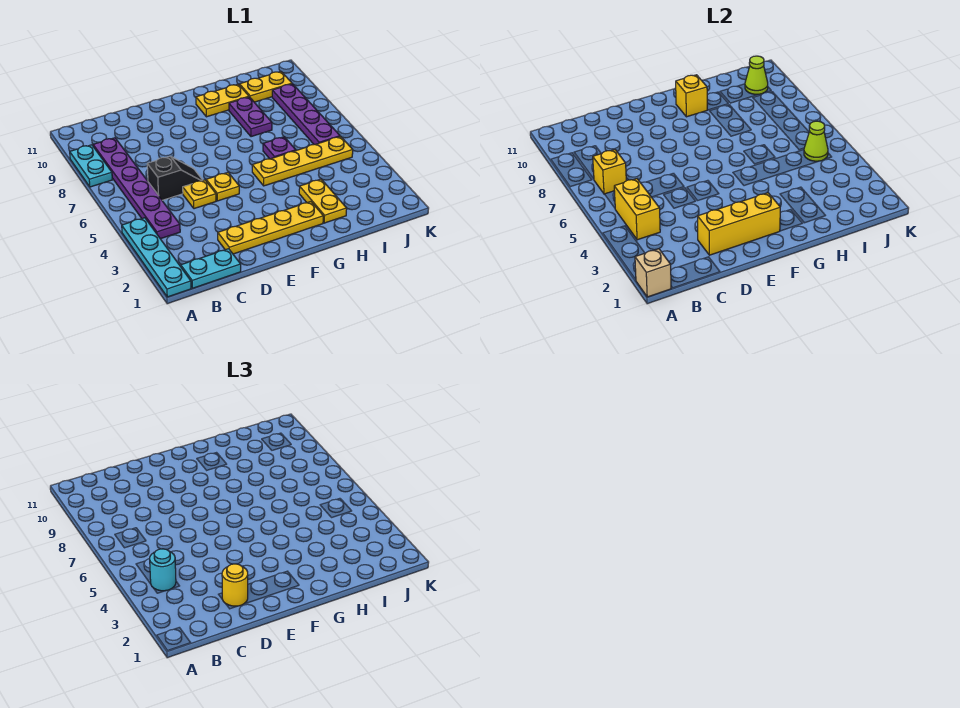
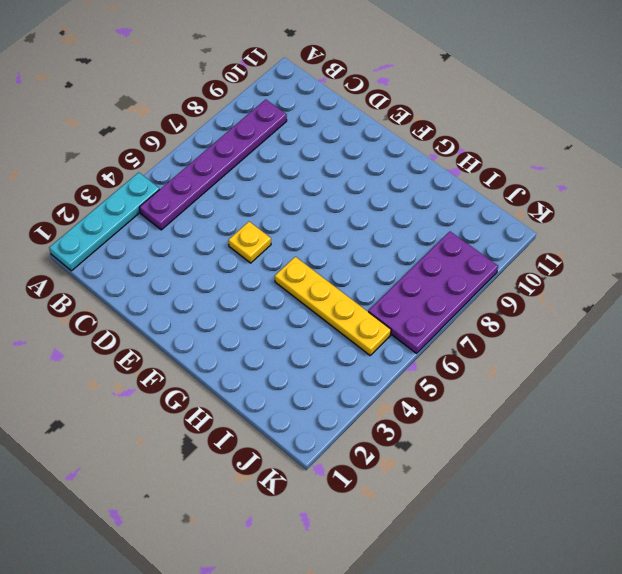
purple 2x4 plate [368,232,498,353] -> purple 1x4 plate [272,84,340,145]
none -> cyan 1x2 plate [70,145,112,187]
none -> cyan 1x2 plate [181,249,241,288]
none -> black 1x2 slope [147,156,203,200]

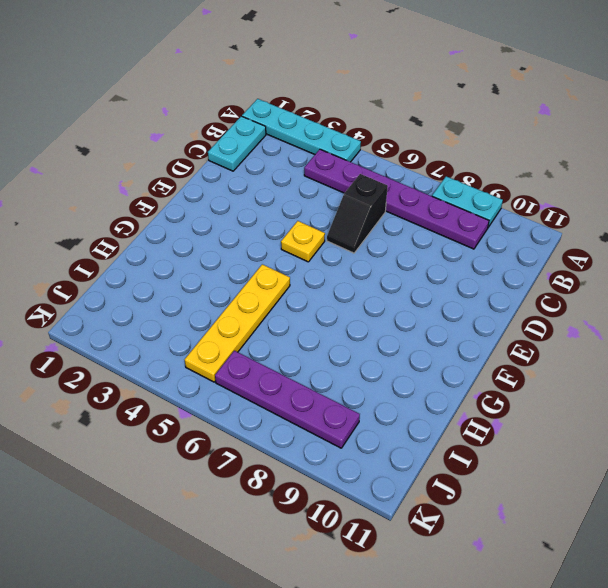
none -> yellow 1x4 plate [218,202,323,254]
none -> yellow 1x1 plate [183,180,216,209]
none -> yellow 1x2 plate [196,84,249,117]

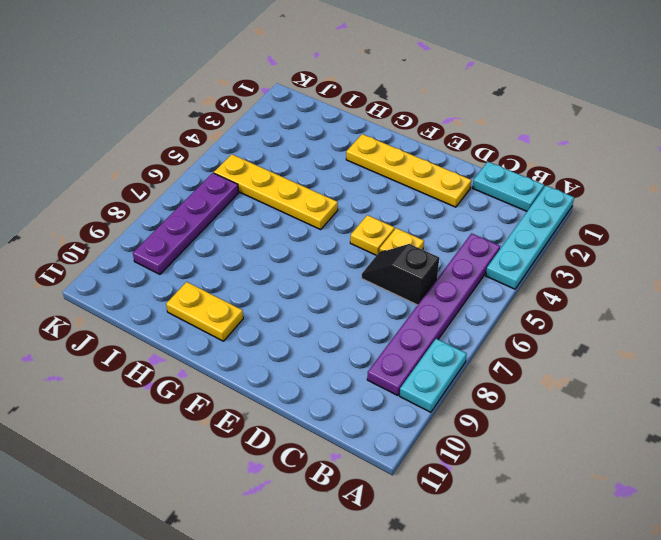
none -> yellow 1x2 plate [299,179,347,223]
none -> purple 1x1 plate [263,137,296,159]
none -> purple 1x2 plate [229,97,272,137]

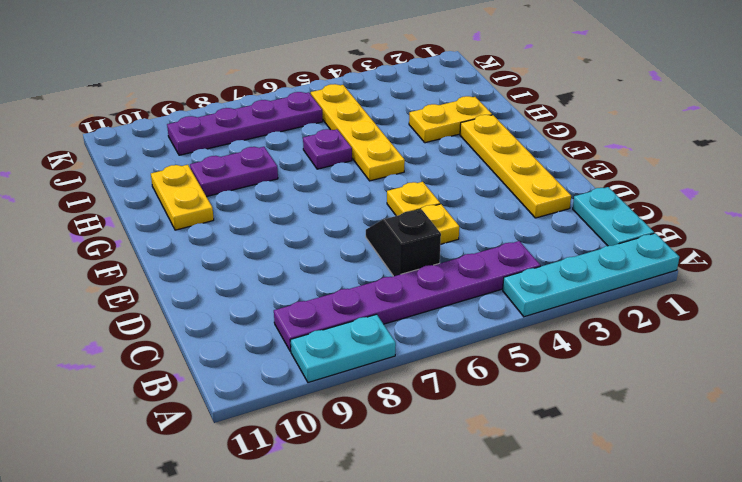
none -> yellow 1x2 plate [240,71,292,102]
none -> tan 1x1 brick [635,249,671,297]
none -> yellow 1x2 brick [614,179,660,240]

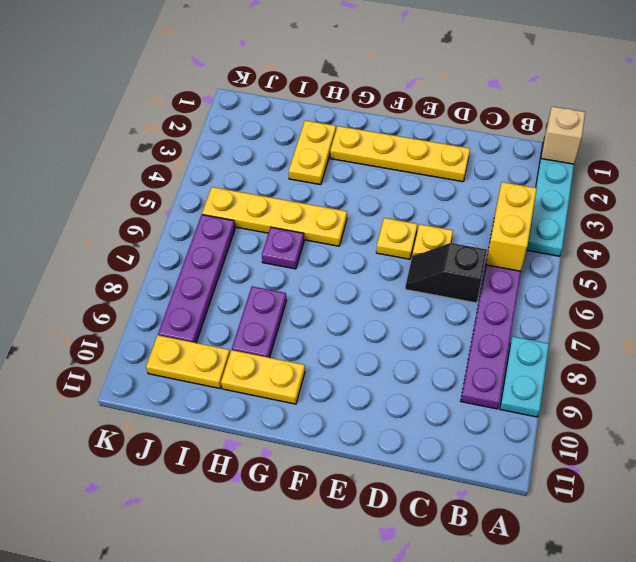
none -> cyan 1x2 plate [181,249,241,288]
none -> yellow 1x1 brick [593,150,626,194]
none -> yellow 1x3 brick [698,193,780,255]

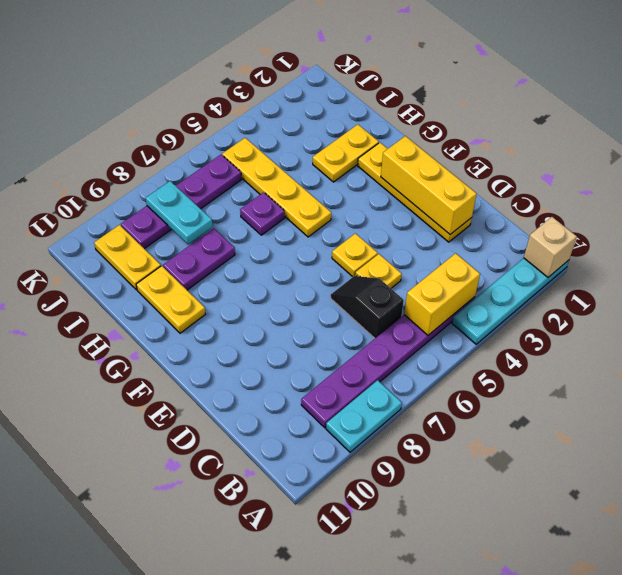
cyan 1x2 plate [146,181,213,244] -> cyan 1x2 plate moved to [181,249,241,288]
none -> yellow 1x1 brick [593,150,626,194]
none -> yellow 1x1 brick [676,75,707,117]
none -> lime 1x1 cone [804,121,828,162]

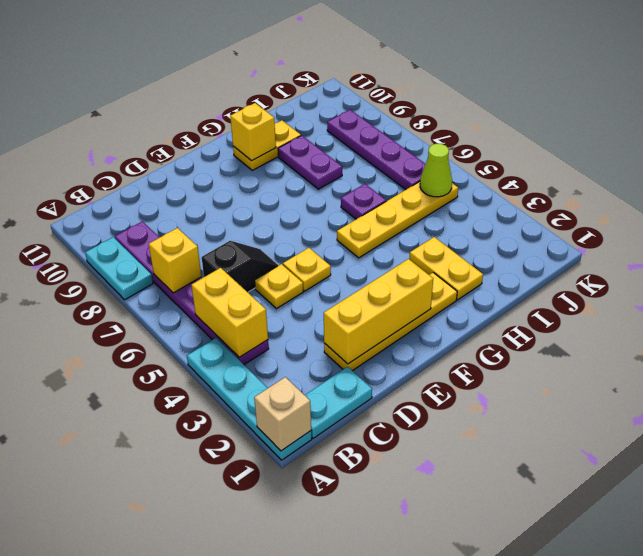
none -> yellow 1x2 plate [240,71,292,102]
none -> lime 1x1 cone [745,56,768,94]
none -> cyan 1x1 round brick [150,549,176,591]

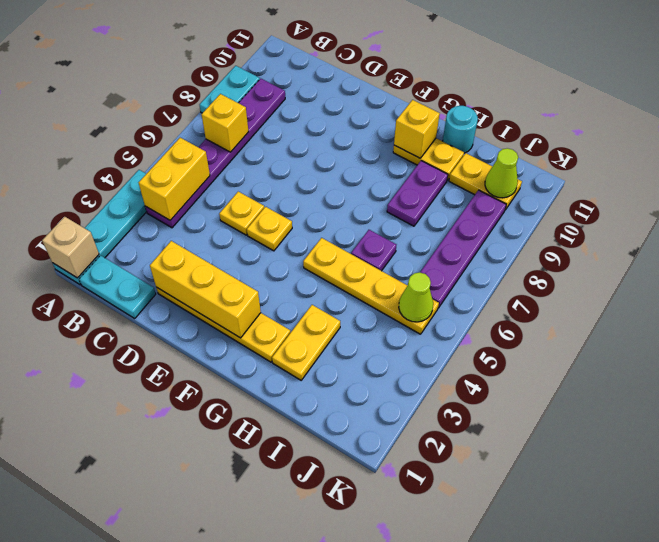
cyan 1x1 round brick [443,106,478,153] -> cyan 1x1 round brick moved to [150,549,176,591]
none -> black 1x2 slope [147,156,203,200]
none -> yellow 1x1 round brick [222,564,248,606]

